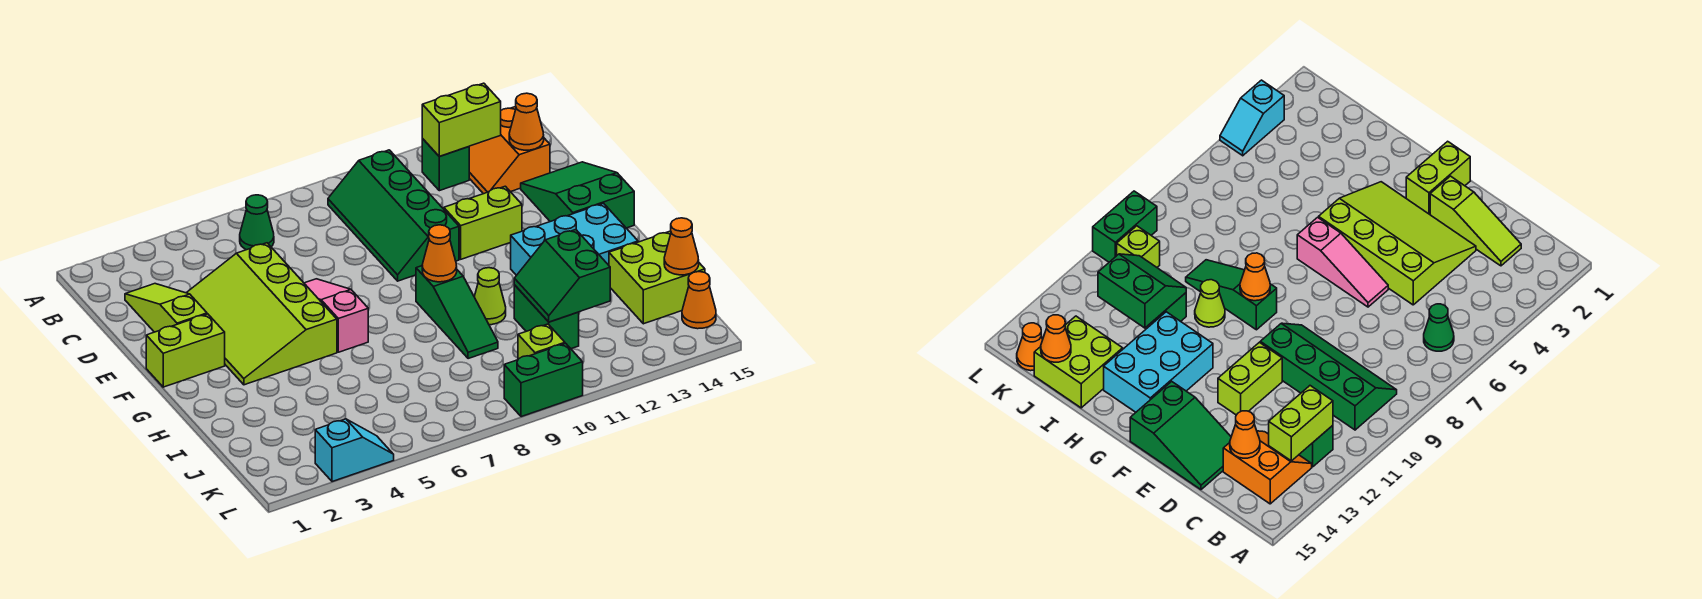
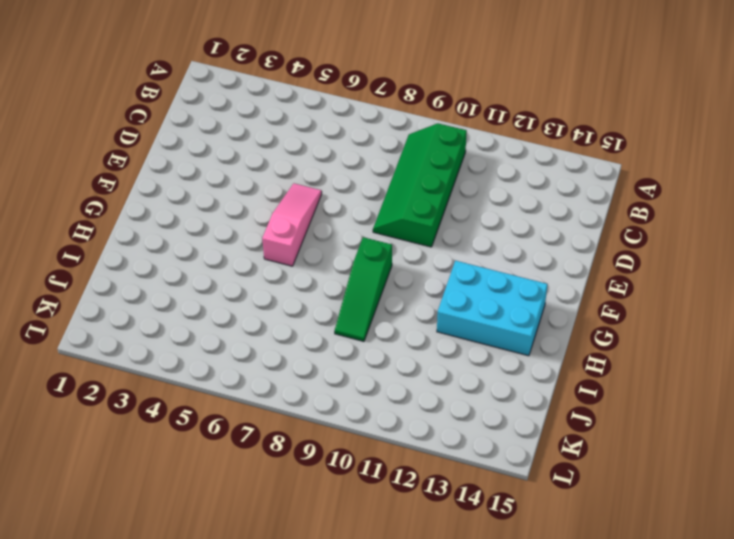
none -> green 1x1 cone [240,195,274,250]
none -> green 1x1 brick [422,139,469,191]
none -> orange 2x2 slope [469,107,550,194]

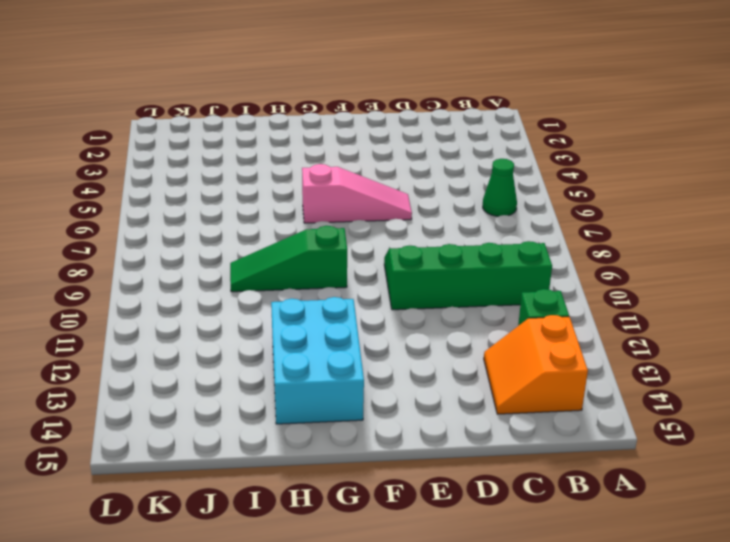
orange 2x2 slope [484,315,588,414] -> orange 2x2 slope turned to [469,107,550,194]
none -> lime 1x3 slope [125,284,207,332]
none -> lime 3x4 slope [187,243,337,385]
none -> green 2x3 slope [521,162,634,228]

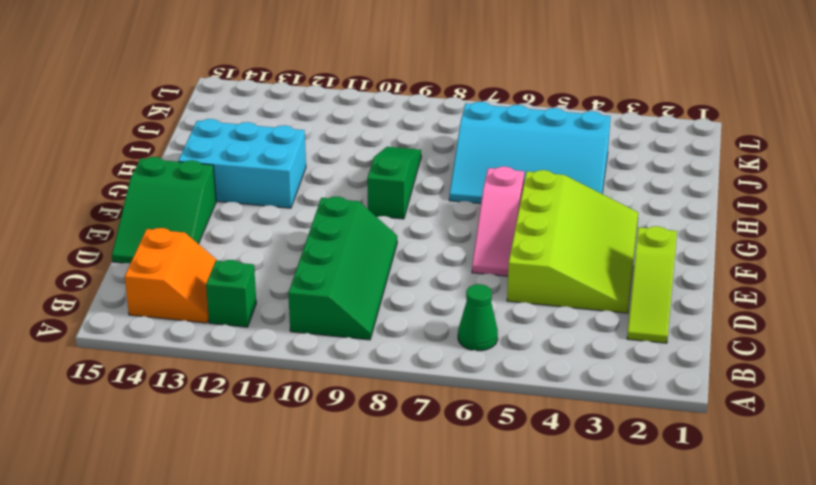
cyan 3x4 slope [449,102,611,204] -> none
none -> lime 1x2 brick [444,186,522,259]
none -> lime 1x2 brick [146,314,225,387]
none -> lime 1x1 cone [474,268,506,325]

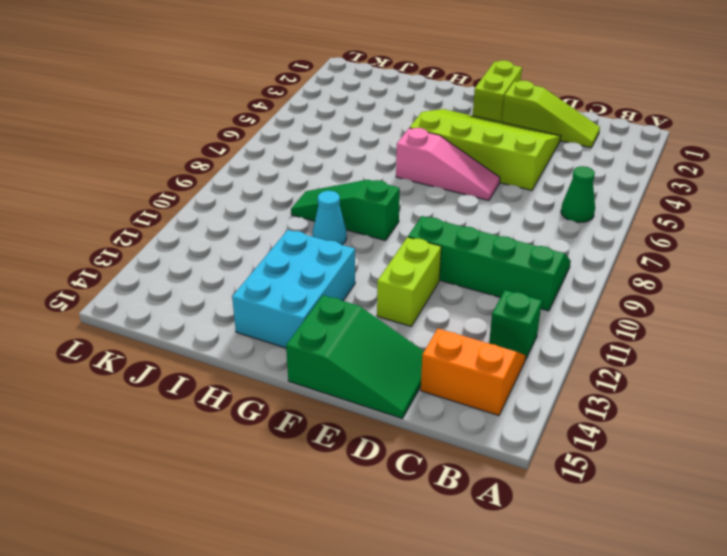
cyan 1x1 cone [313,191,347,245] -> lime 1x1 cone [474,268,506,325]
none -> green 1x2 brick [514,285,579,349]
none -> lime 2x2 brick [609,231,705,324]
none -> lime 1x1 brick [518,324,565,359]

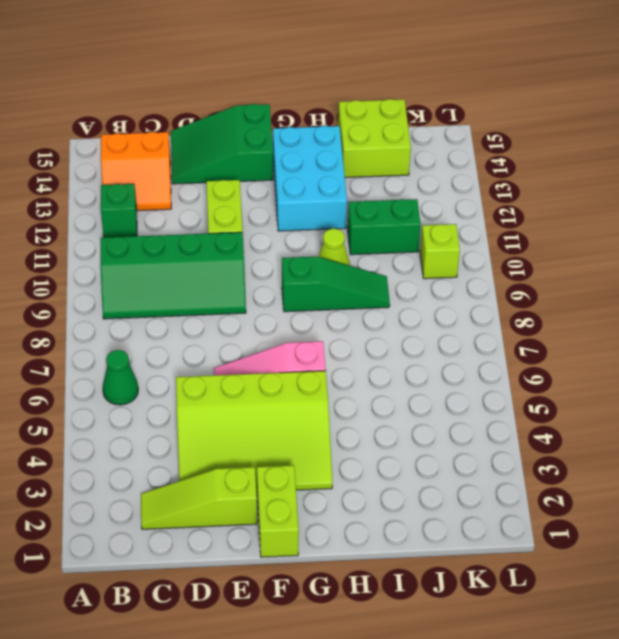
none -> orange 1x1 cone [682,272,716,329]
none -> cyan 1x2 slope [315,419,394,482]
none -> green 1x2 brick [504,343,583,417]

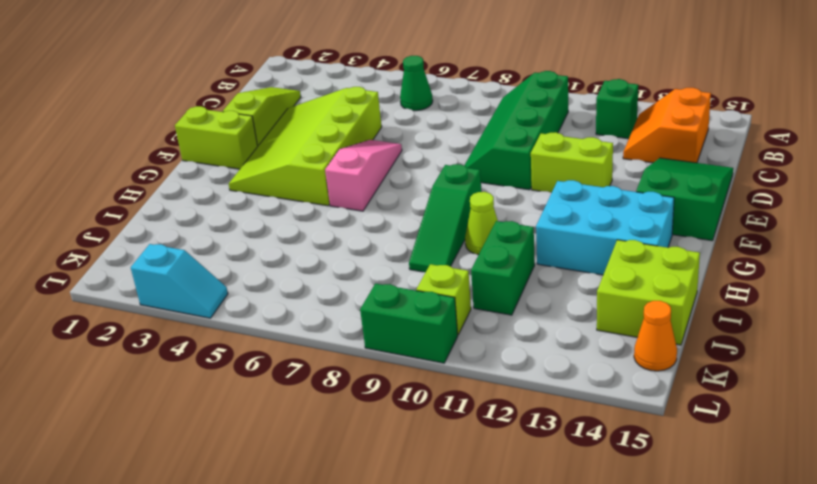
none -> lime 1x2 brick [422,83,501,156]
none -> orange 1x1 cone [509,93,544,150]
none -> orange 1x1 cone [422,225,457,282]

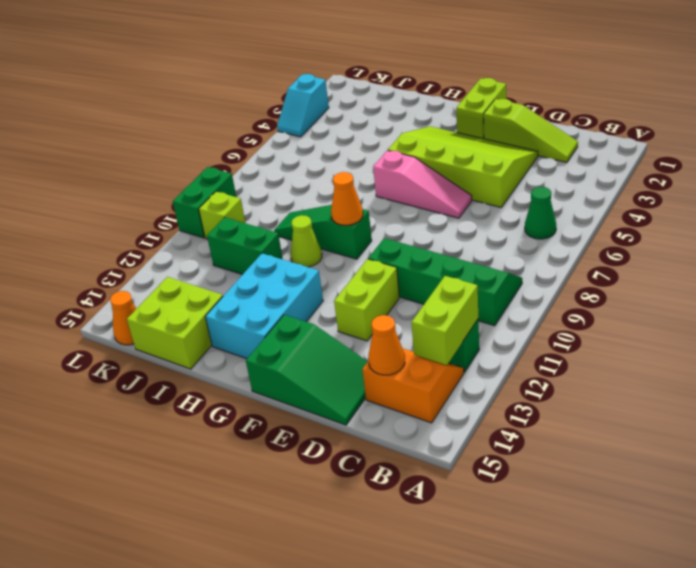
none -> green 2x2 slope [514,230,610,322]
none -> orange 1x1 cone [664,218,699,275]

